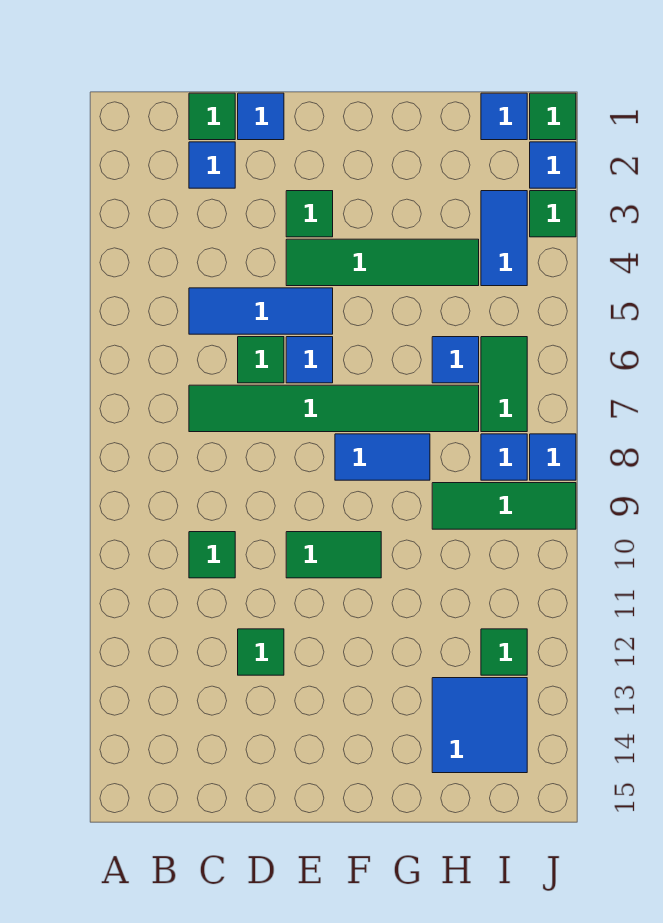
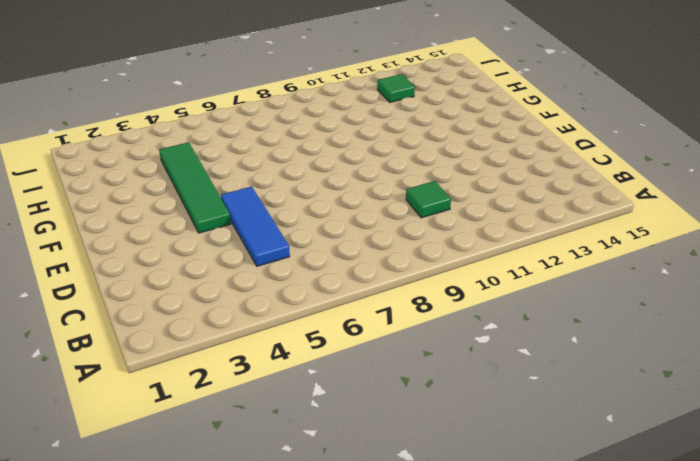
none -> green 1x1 tile [189,93,235,140]
none -> blue 1x1 tile [189,142,235,188]
none -> green 1x6 tile [189,385,479,432]

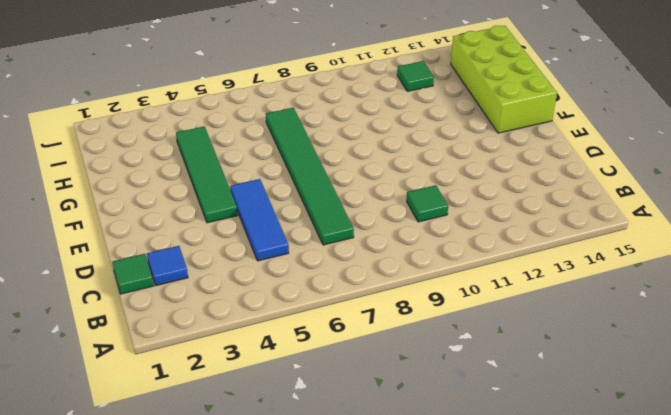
lime 2x4 brick [451,26,557,133] -> blue 2x2 tile [432,678,527,773]
none -> blue 1x1 tile [238,93,284,140]
none -> green 1x1 tile [238,337,284,383]
none -> green 1x1 tile [238,629,284,675]

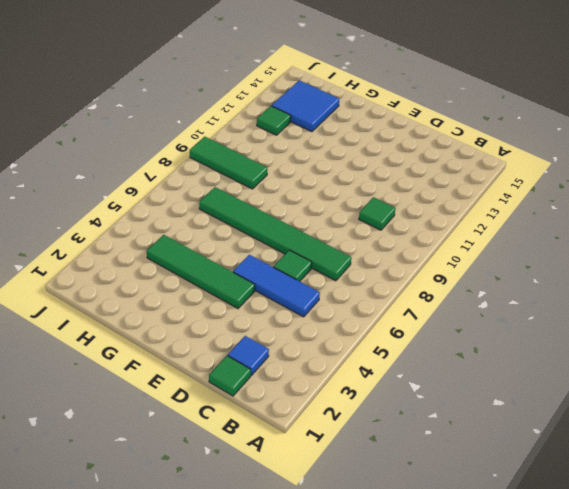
none -> blue 1x1 tile [238,93,284,140]
none -> green 1x1 tile [238,629,284,675]
none -> green 1x1 tile [286,191,333,237]

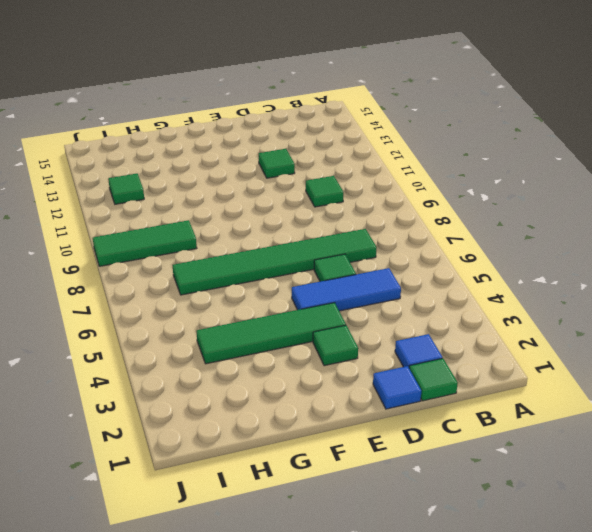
none -> blue 1x1 tile [286,337,333,383]
none -> green 1x2 tile [286,532,381,578]
none -> blue 1x2 tile [335,434,430,480]

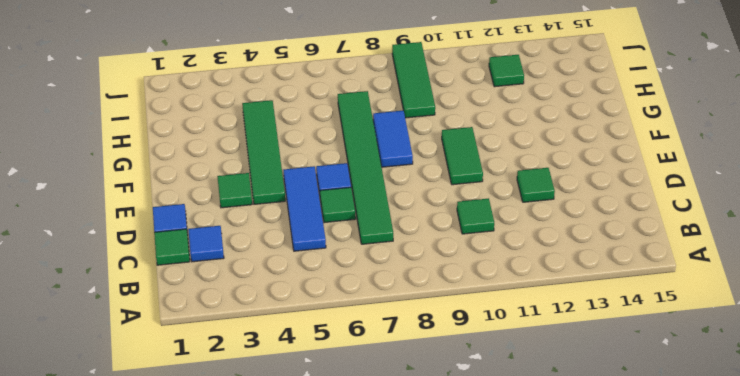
none -> blue 1x1 tile [432,337,479,383]
none -> blue 2x2 tile [432,678,527,773]
none -> blue 1x1 tile [481,93,527,140]

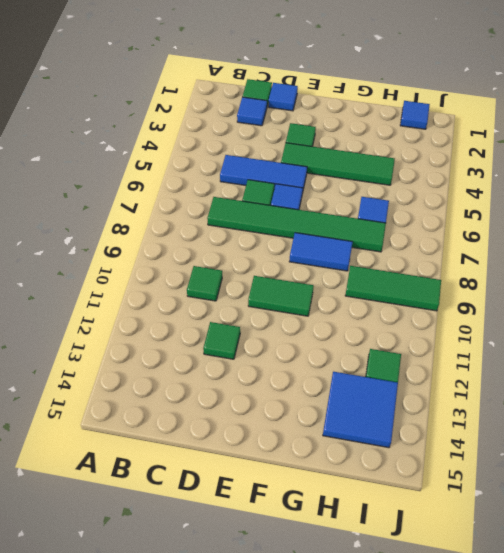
none -> blue 1x2 tile [481,191,527,286]
none -> green 1x2 tile [481,337,527,432]
none -> blue 1x1 tile [481,434,527,480]

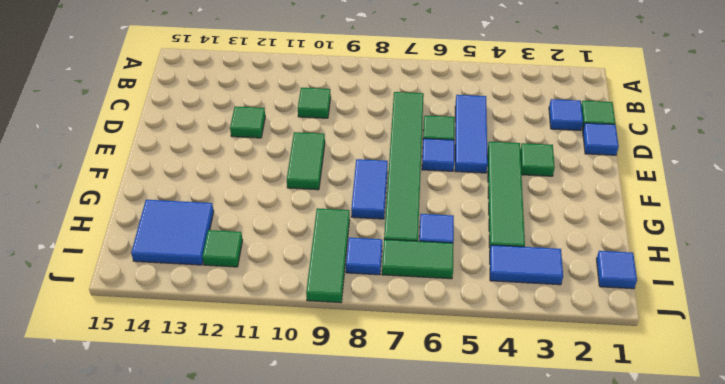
none -> green 1x1 tile [530,93,576,140]
none -> blue 1x1 tile [530,142,576,188]
none -> green 1x1 tile [530,191,576,237]

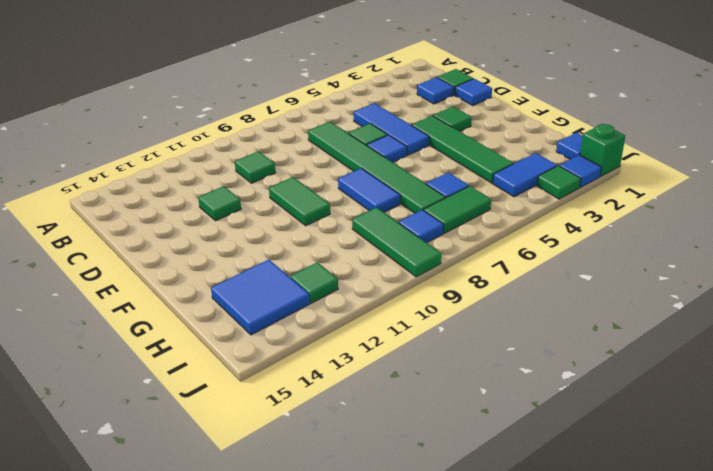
green 1x1 brick [580,124,625,176] -> green 1x1 tile [530,93,576,140]
none -> blue 1x1 tile [530,434,576,480]

